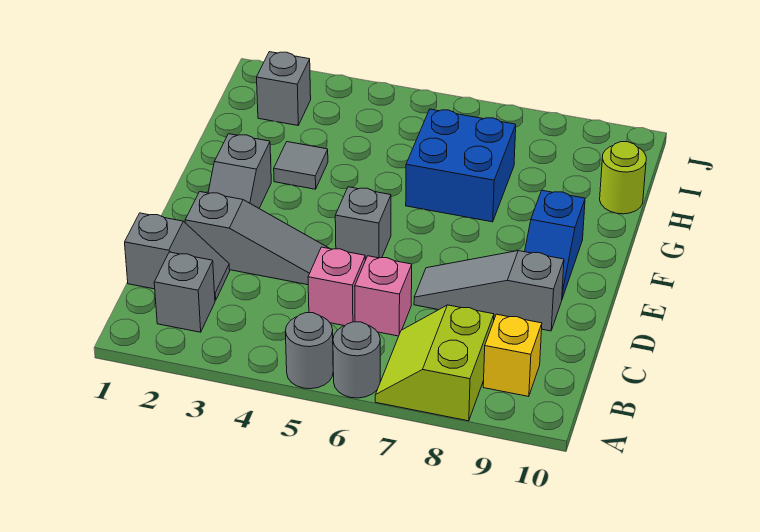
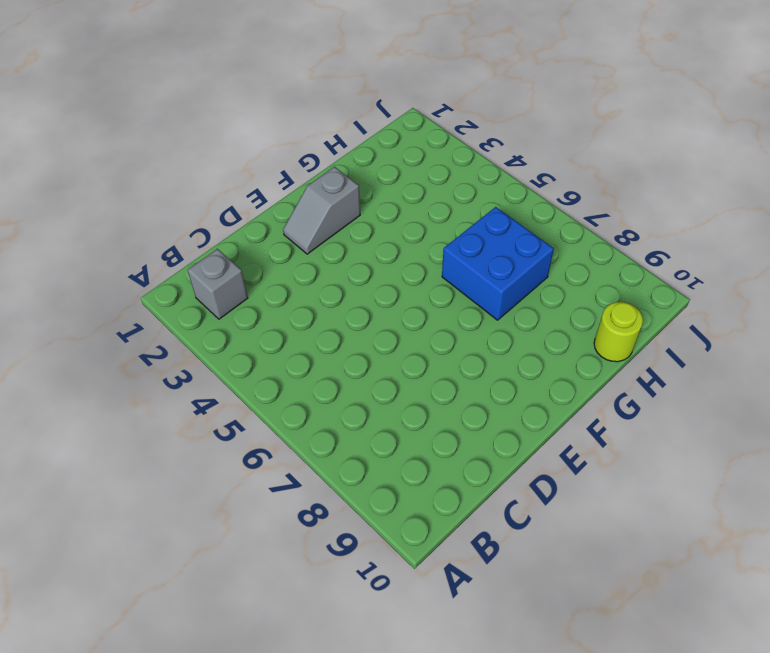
none -> grey 1x1 round brick [285,313,333,389]
none -> grey 1x1 round brick [333,322,380,398]
none -> lime 2x2 slope [375,305,494,421]

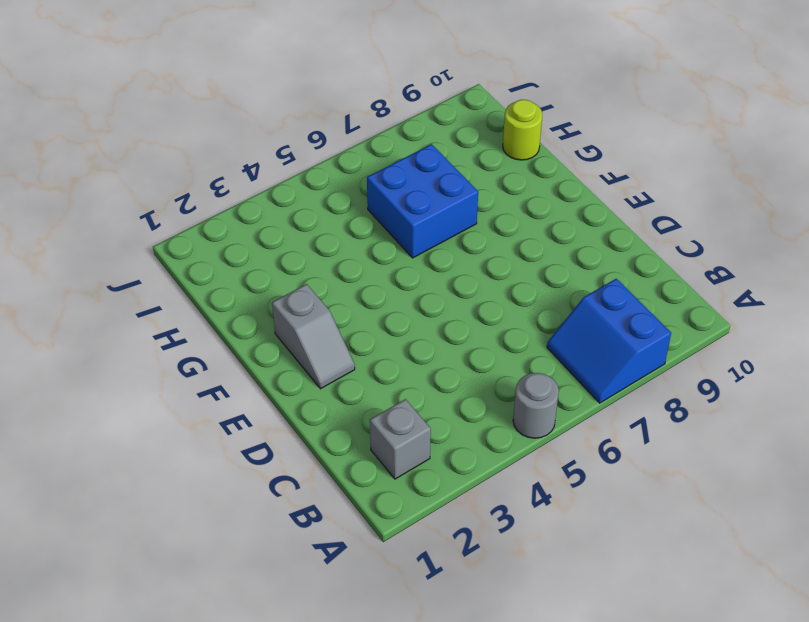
blue 2x2 slope [547,279,671,403] -> lime 2x2 slope [375,305,494,421]
none -> grey 1x1 round brick [333,322,380,398]
none -> yellow 1x1 brick [483,314,542,397]
none -> grey 1x2 slope [125,213,230,301]

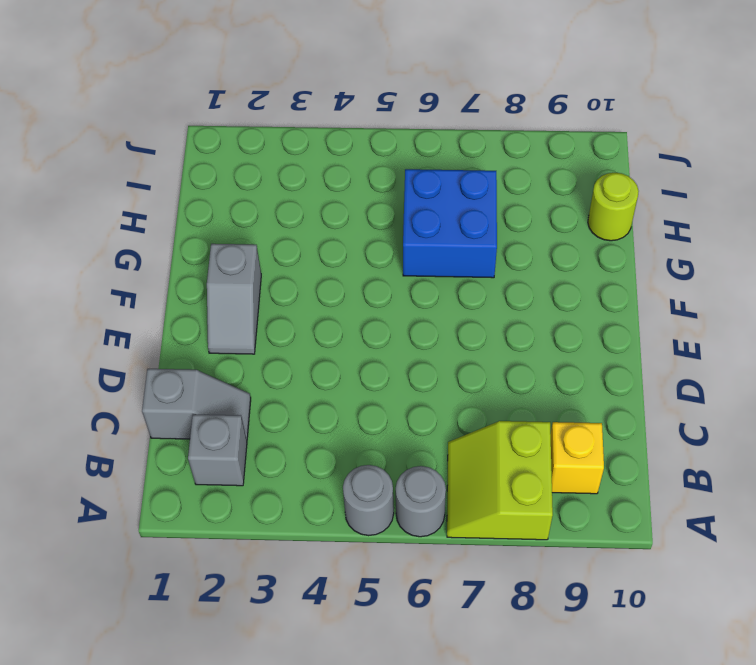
none -> pink 1x1 brick [308,247,365,326]
none -> pink 1x1 brick [355,256,412,336]
none -> grey 1x3 slope [185,192,330,285]

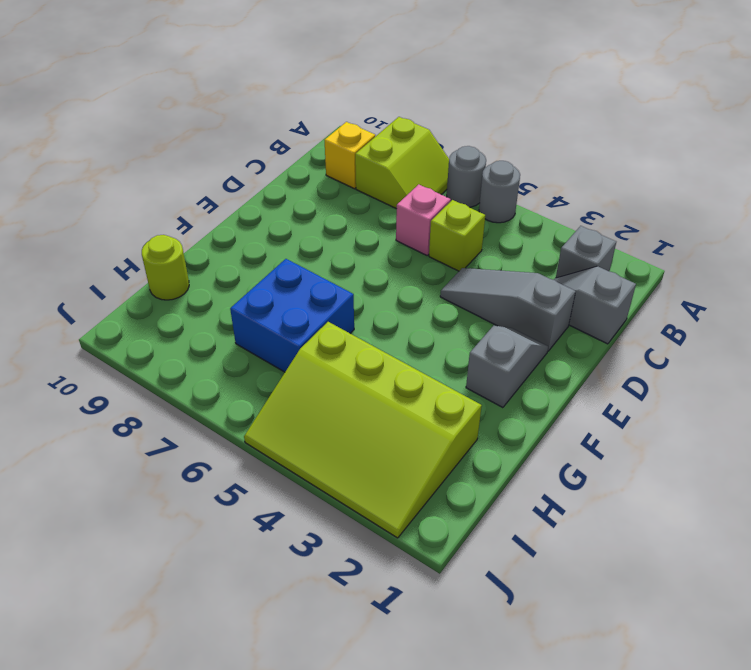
lime 1x1 brick [429,200,485,271] -> pink 1x1 brick [308,247,365,326]
lime 3x4 slope [244,322,482,538] -> grey 1x1 brick [257,52,311,125]
none -> grey 1x3 slope [414,251,564,331]
none -> grey 1x1 brick [335,187,391,260]
none -> blue 1x2 slope [525,190,585,298]

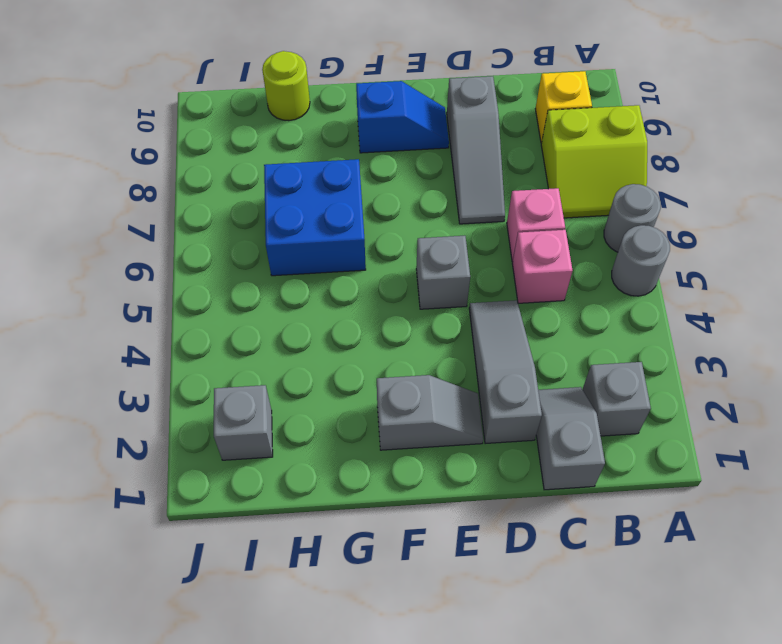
none -> grey 1x1 tile [274,142,328,189]

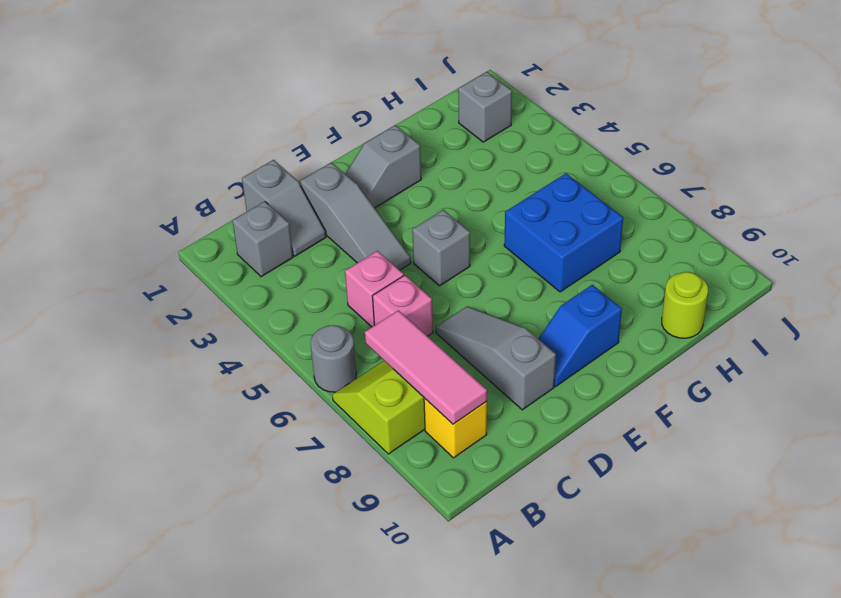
pink 1x3 tile [365,310,487,424] -> none
none -> grey 1x1 round brick [285,313,333,389]
none -> grey 1x1 tile [274,142,328,189]

